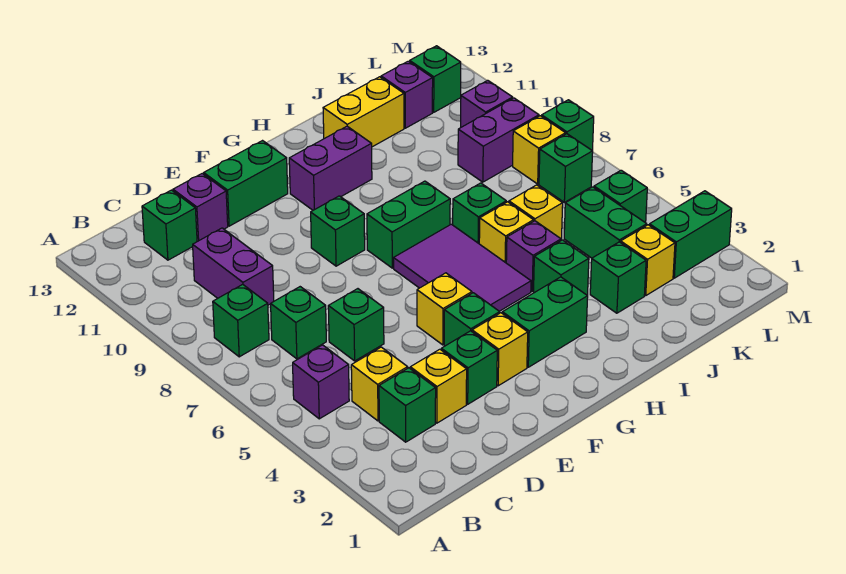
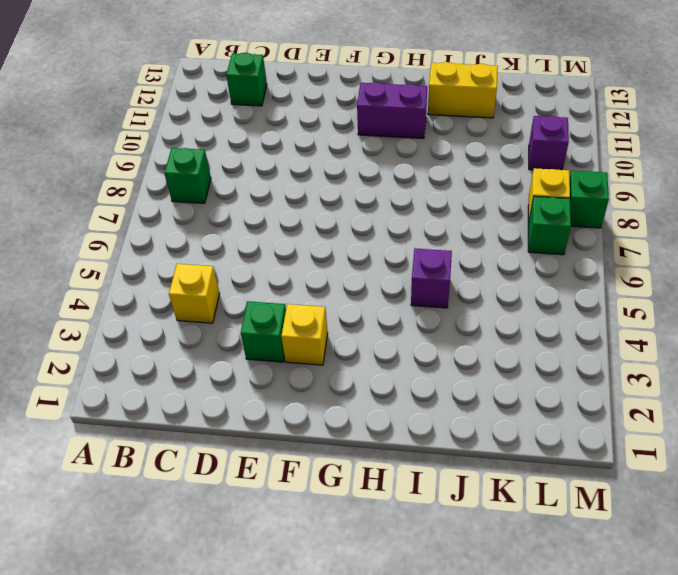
none -> purple 1x1 brick [293,345,349,419]
none -> green 1x1 brick [379,368,436,442]
none -> green 1x1 brick [271,287,326,359]
none -> purple 1x2 brick [193,228,274,305]

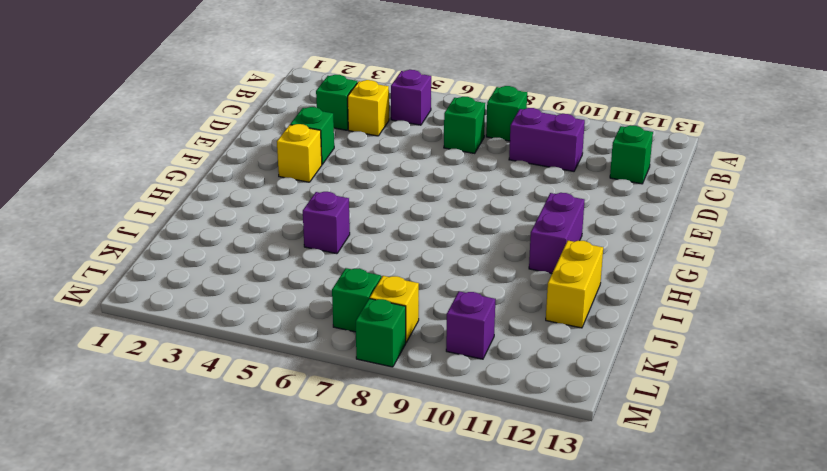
none -> yellow 1x1 brick [410,349,467,423]
none -> green 1x1 brick [328,289,384,361]
none -> purple 1x1 brick [173,174,228,242]
none -> green 1x2 brick [204,141,288,226]

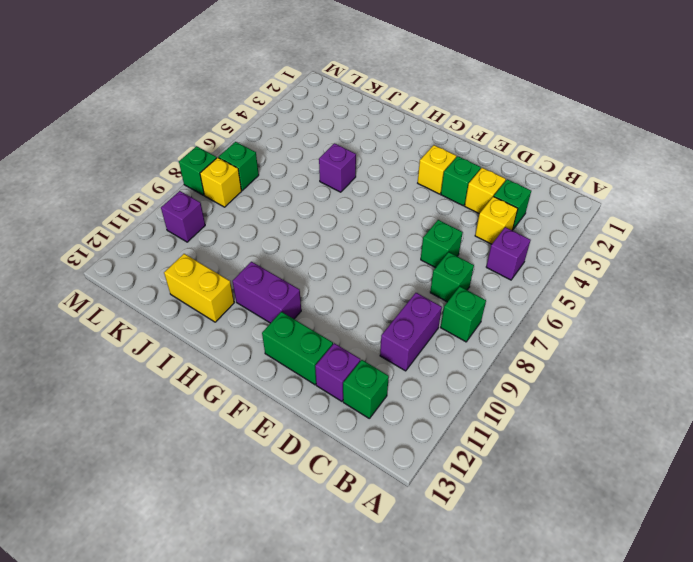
none -> green 1x1 brick [444,293,500,346]
none -> yellow 1x1 brick [417,273,472,345]
none -> green 1x1 brick [311,196,365,266]
none -> green 1x2 brick [502,277,588,367]

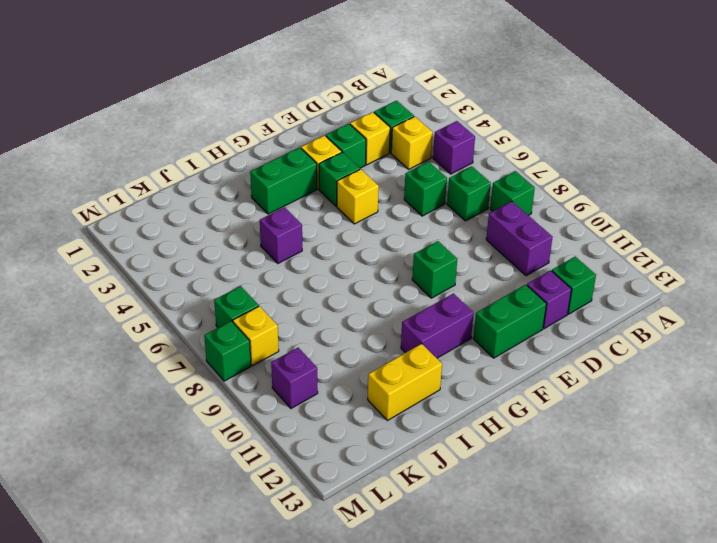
none -> purple 2x3 tile [394,224,531,311]
none -> green 1x2 brick [367,181,450,268]
none -> green 1x1 brick [534,240,589,295]
none -> yellow 1x1 brick [479,202,534,263]

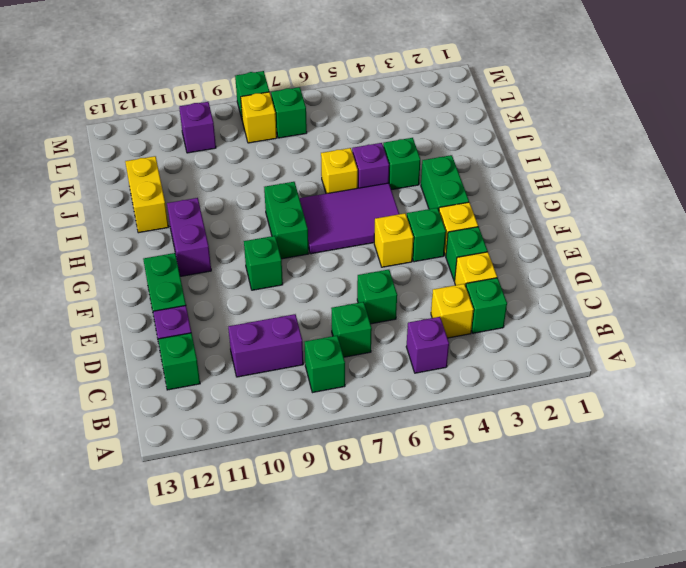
none -> green 1x1 brick [453,183,506,243]
none -> green 1x1 brick [590,242,646,313]
none -> yellow 1x1 brick [509,185,563,239]
none -> yellow 1x1 brick [621,225,675,295]

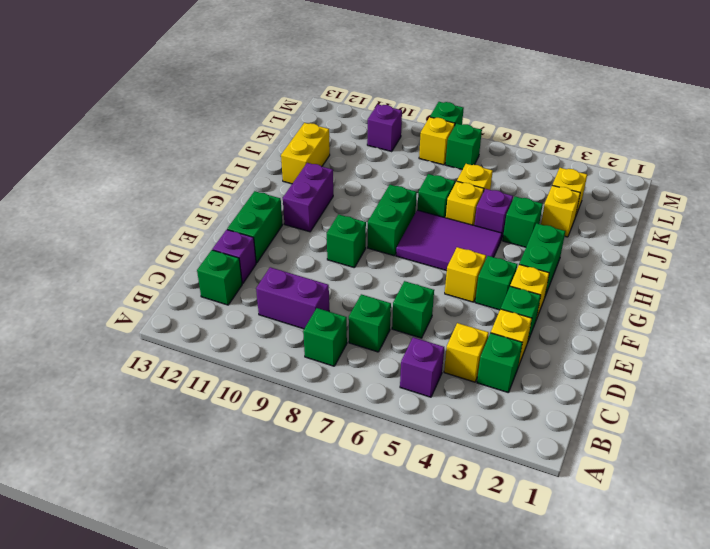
yellow 1x1 brick [541,185,580,237] -> green 1x1 brick [590,242,646,313]
none -> green 1x2 brick [564,187,647,258]
none -> purple 1x2 brick [458,98,539,182]
none -> purple 1x1 brick [381,61,433,128]
none -> green 1x2 brick [649,191,732,278]

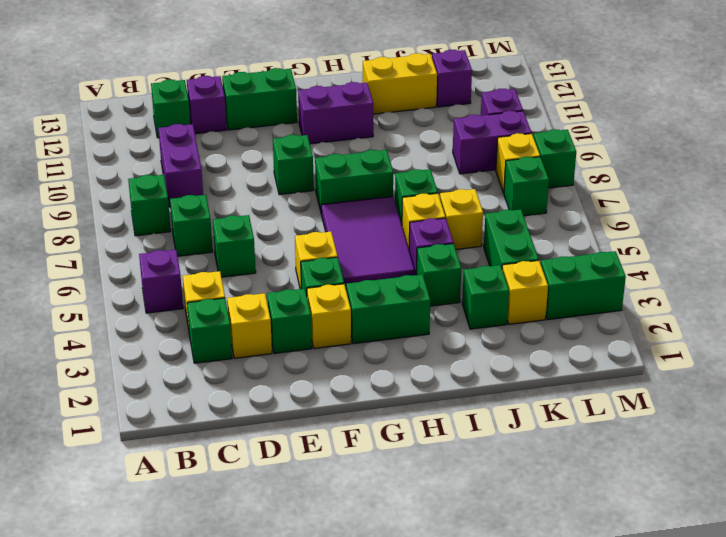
none -> green 1x1 brick [594,170,647,223]
none -> green 1x1 brick [410,46,461,112]

